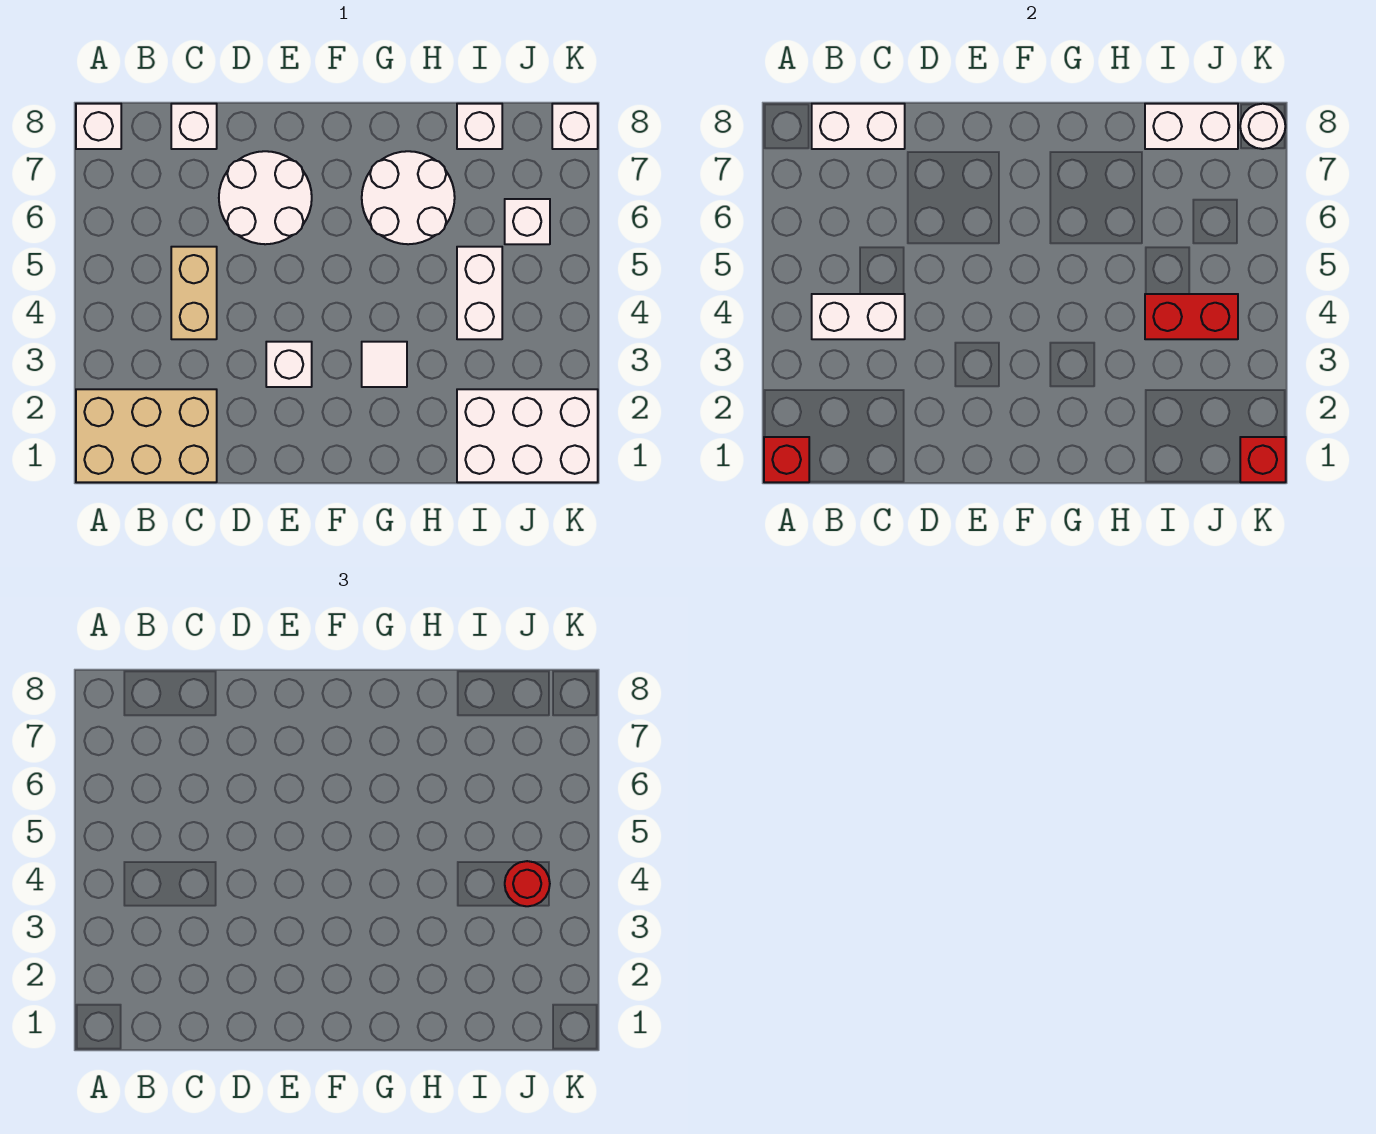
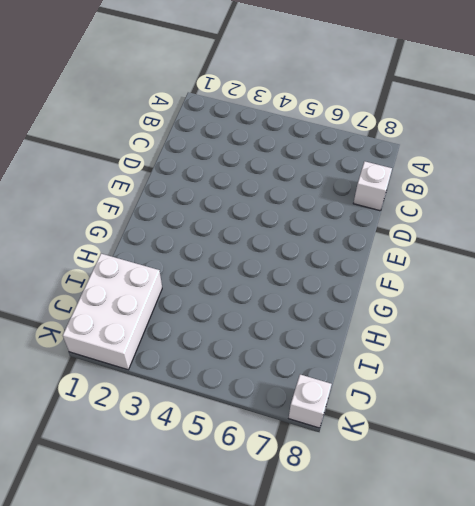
none -> tan 2x3 brick [76,389,217,482]
none -> white 1x1 brick [76,104,121,149]
none -> tan 1x2 brick [171,247,217,339]

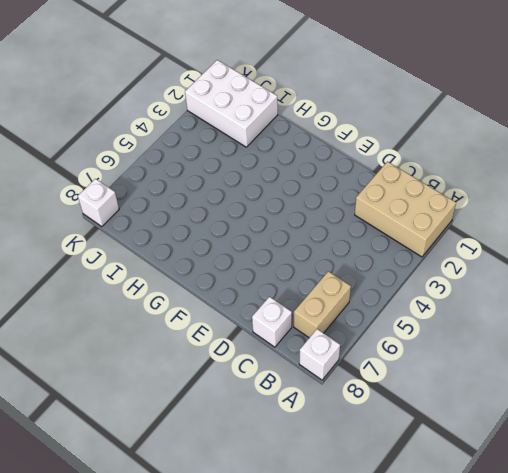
tan 1x2 brick [294,271,351,338] -> tan 1x2 brick moved to [171,247,217,339]
none -> white 2x2 round brick [219,151,312,244]
none -> white 1x1 brick [266,342,312,387]
none -> white 1x1 tile [362,342,407,387]

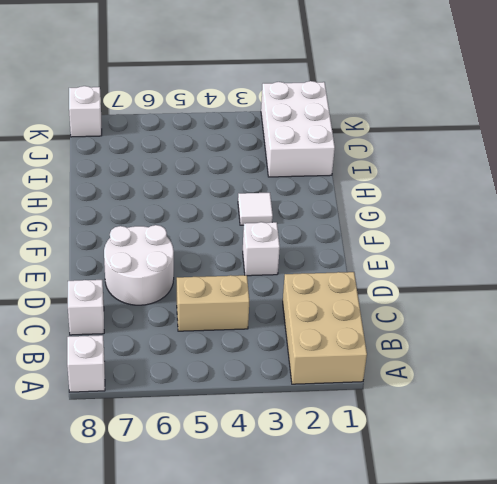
none -> white 2x2 round brick [362,151,455,244]
none -> white 1x2 brick [457,247,502,339]
none -> white 1x1 brick [457,104,502,149]

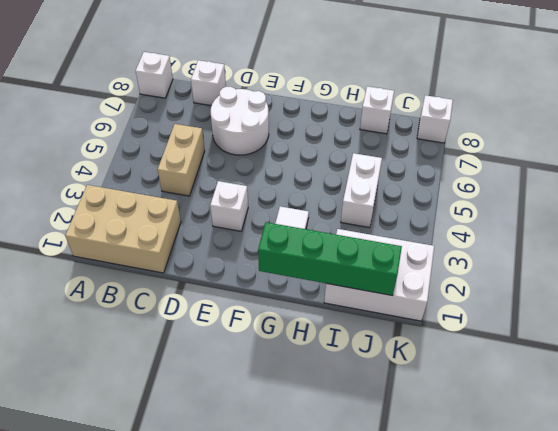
green 1x4 brick [258,222,402,296] -> none
none -> white 2x2 round brick [362,151,455,244]
none -> white 1x1 brick [505,199,550,244]
none -> red 1x1 brick [764,437,809,482]

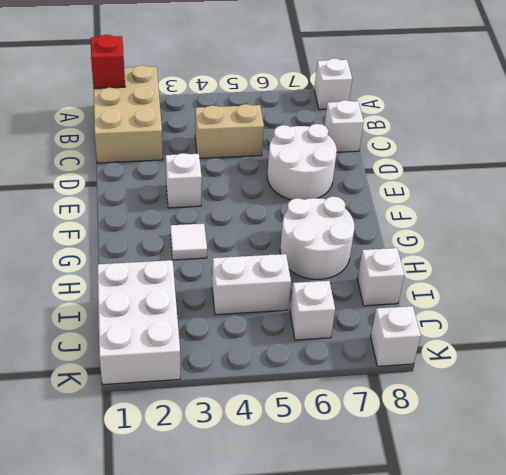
none -> white 1x2 brick [812,294,905,339]
none -> white 1x2 brick [812,104,905,149]
none -> red 1x2 brick [1145,294,1238,339]

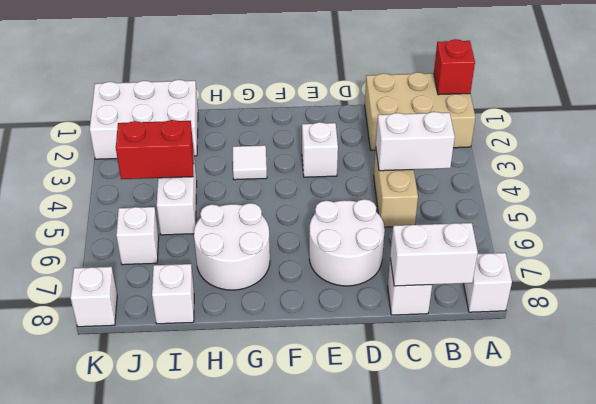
none -> white 1x2 brick [1145,104,1238,149]
none -> red 1x1 brick [1240,437,1286,482]
none -> white 1x1 round brick [1240,104,1285,149]

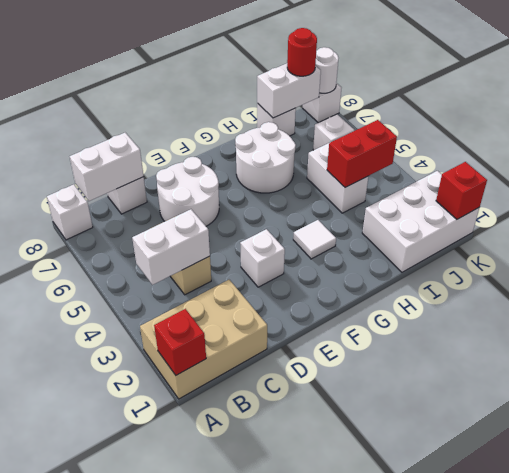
red 1x1 round brick [287,28,317,76] -> red 1x1 round brick moved to [505,861,550,906]

